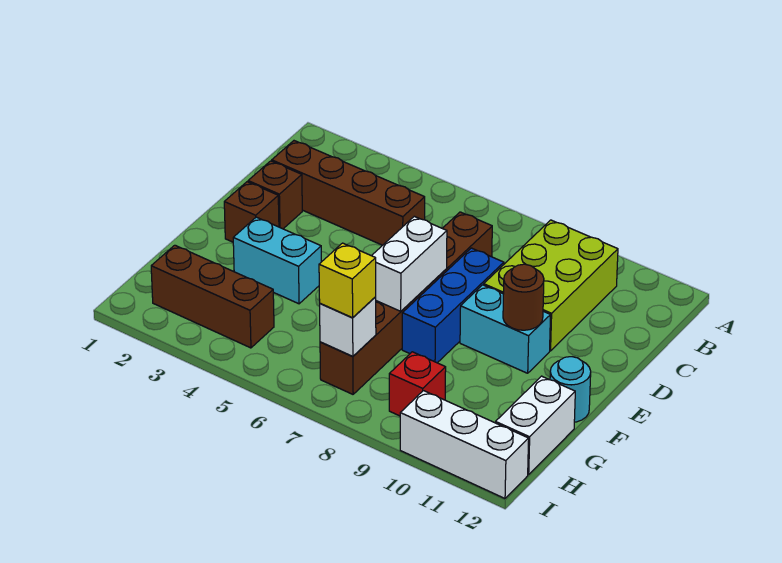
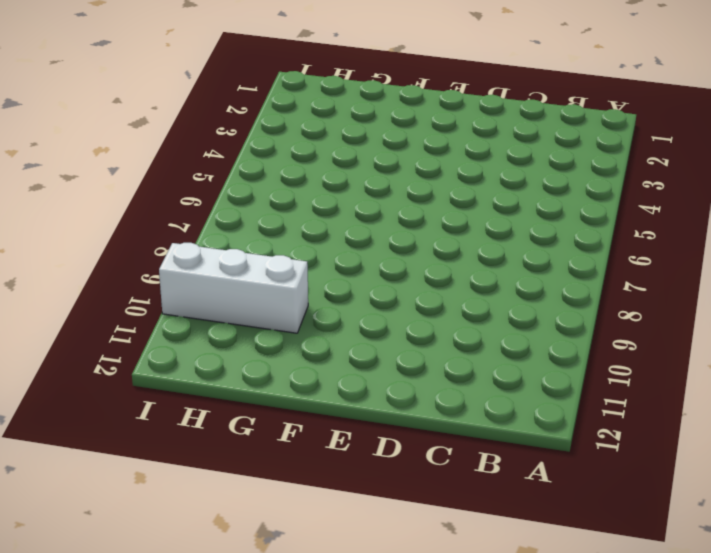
white 1x3 brick [159,243,308,333] -> white 1x3 brick turned to [400,391,529,498]
none -> lime 2x3 brick [484,220,618,351]
none -> brown 1x4 brick [272,141,425,245]
none -> brown 1x6 brick [320,212,492,394]

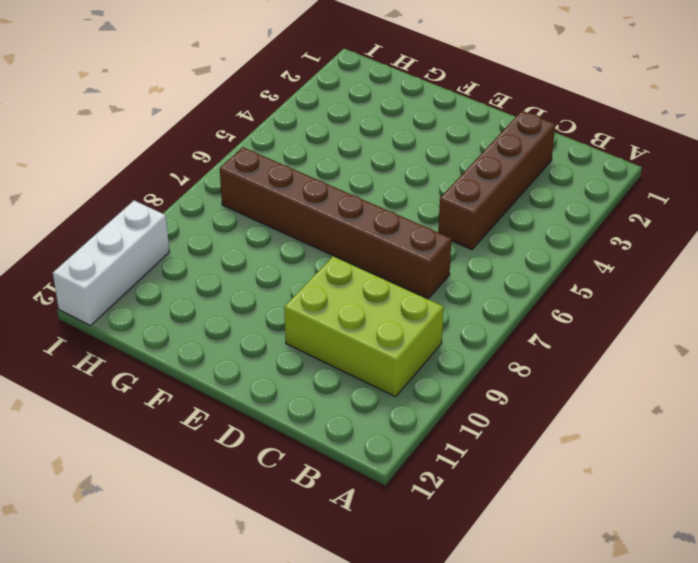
none -> brown 1x1 brick [248,161,302,229]
none -> blue 1x3 brick [402,248,504,363]
none -> brown 1x1 brick [224,182,279,242]

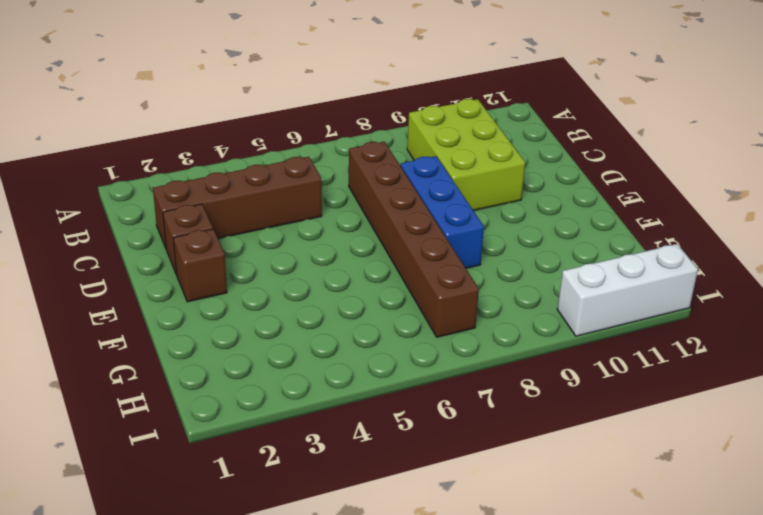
none -> cyan 1x2 brick [460,285,551,373]
none -> cyan 1x2 brick [233,217,321,304]
none -> cyan 1x1 round brick [550,357,591,422]

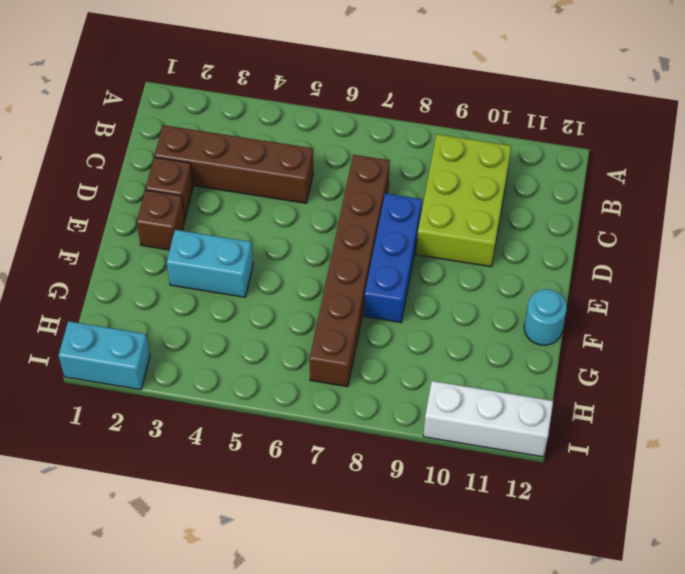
cyan 1x2 brick [59,321,150,390] -> cyan 1x2 brick moved to [460,285,551,373]
none -> white 1x2 brick [495,376,575,475]
none -> brown 1x3 brick [151,245,274,348]
none -> red 1x1 brick [389,352,446,416]

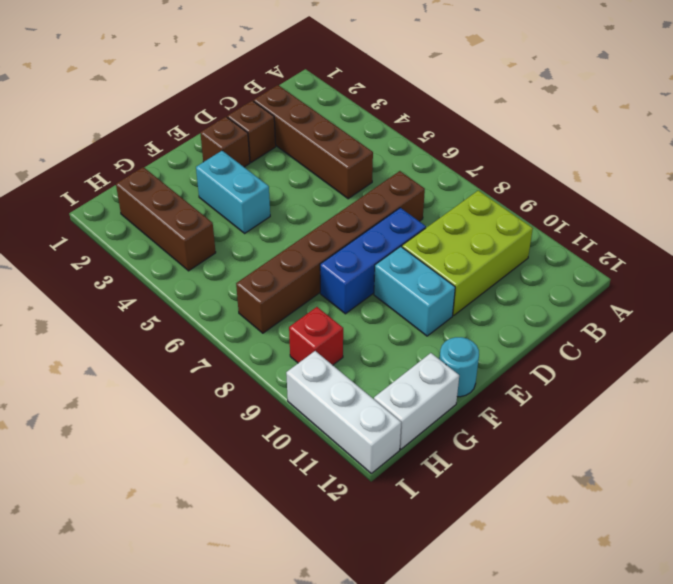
none -> white 1x2 brick [372,216,447,311]
none -> brown 1x1 round brick [503,264,544,330]
none -> white 1x1 brick [320,297,376,357]

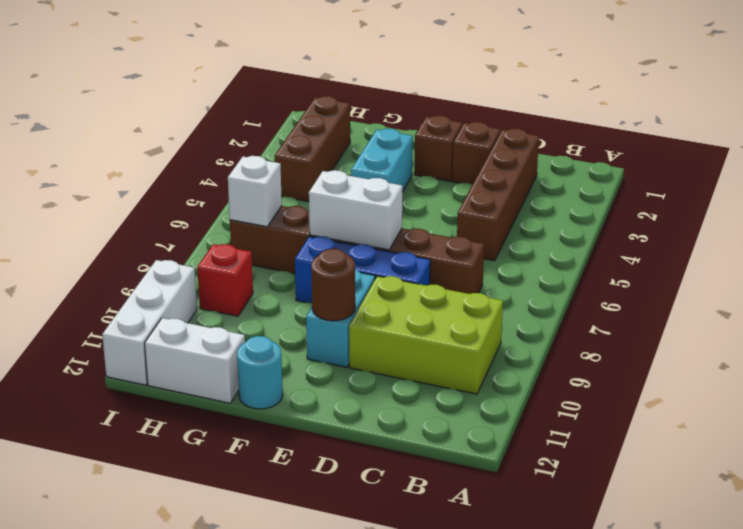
none -> yellow 1x1 brick [319,243,376,318]

